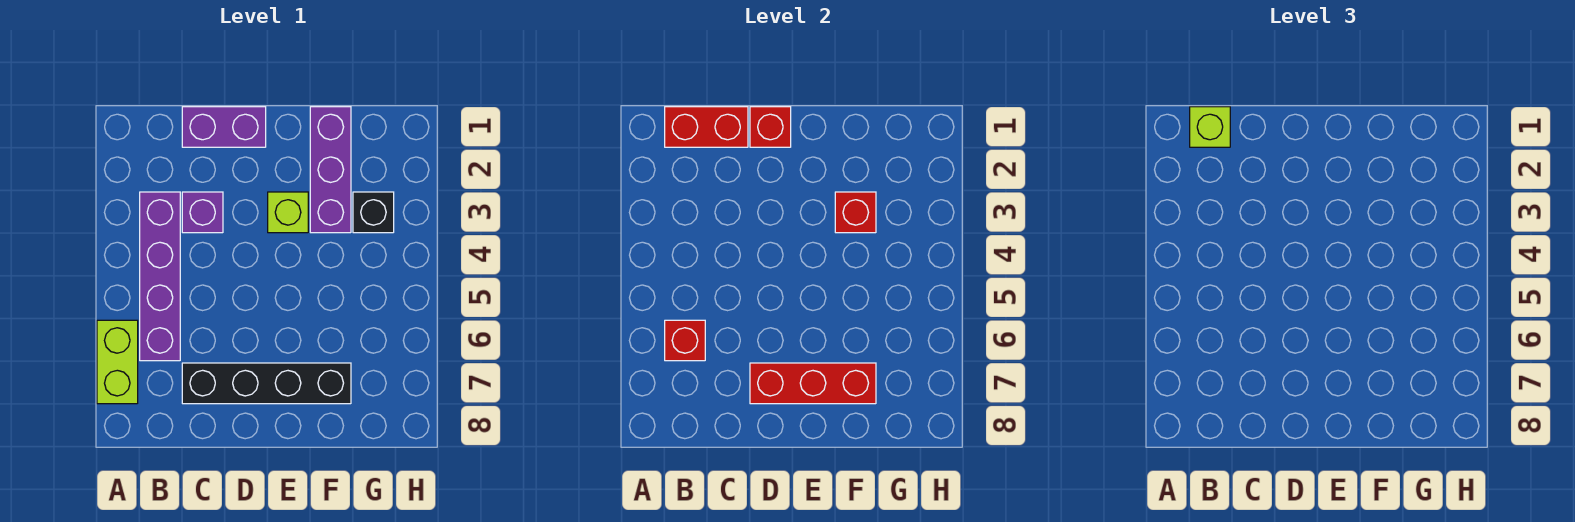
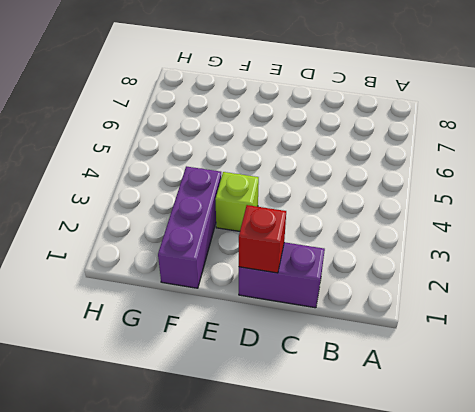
none -> lime 1x2 brick [97,320,138,404]
none -> purple 1x4 brick [140,192,180,361]
none -> purple 1x1 brick [182,192,223,233]

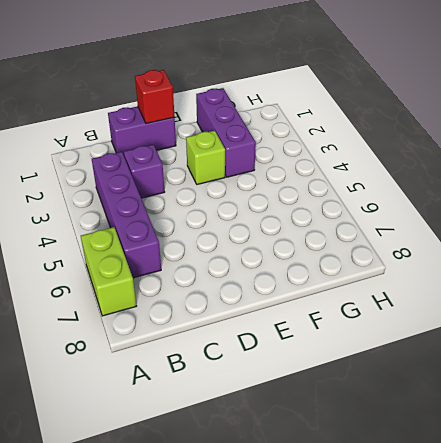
none -> black 1x4 brick [182,363,351,404]
none -> black 1x1 brick [353,192,394,233]
none -> red 1x2 brick [665,107,748,147]

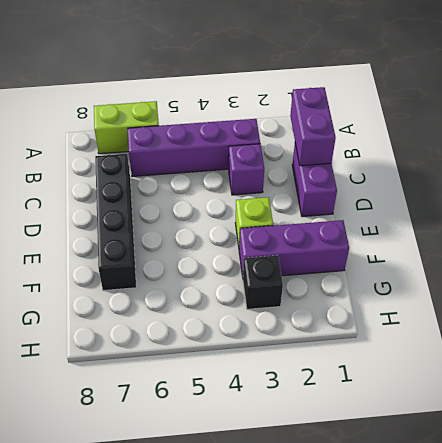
purple 1x2 brick [290,87,336,166] -> red 1x2 brick [665,107,748,147]
none -> red 1x1 brick [665,320,705,361]
none -> red 1x1 brick [750,107,791,147]
none -> red 1x3 brick [750,363,876,404]

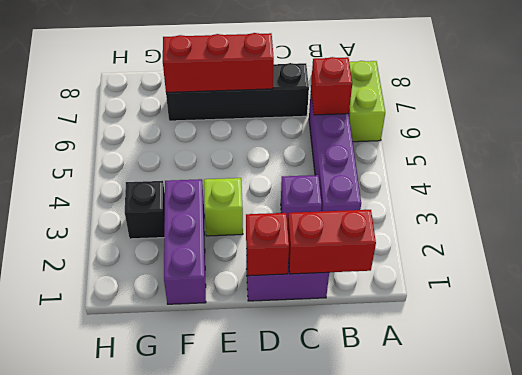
none -> red 1x1 brick [835,192,876,233]
none -> lime 1x1 brick [1190,107,1230,147]

